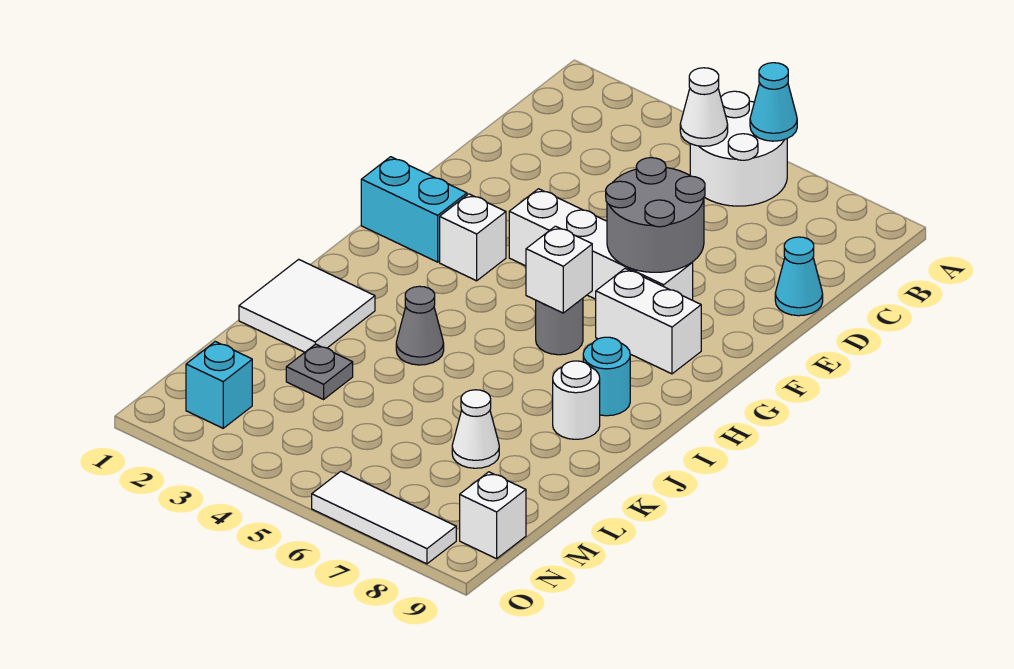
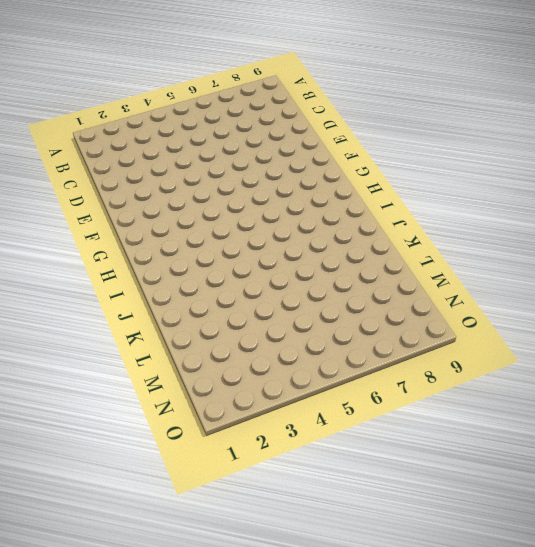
none -> white 2x2 round brick [690,91,787,206]
none -> cyan 1x1 cone [775,237,823,316]
none -> white 1x4 brick [509,189,693,300]

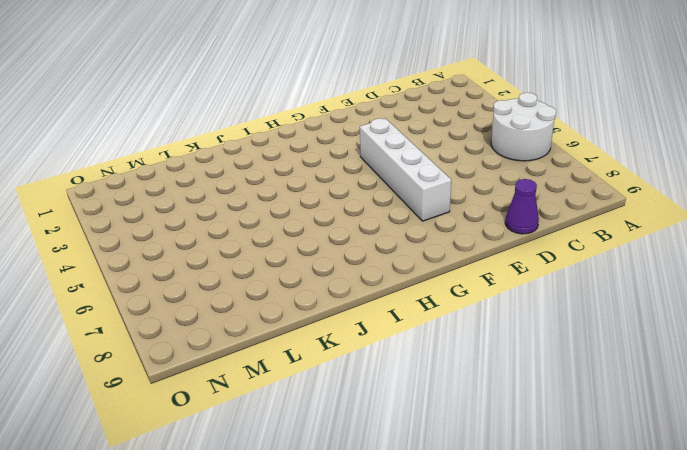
purple 1x1 cone [505,179,539,234] -> cyan 1x1 cone [775,237,823,316]
none -> cyan 1x2 brick [361,157,467,262]
none -> white 1x1 brick [440,194,506,281]
none -> white 1x2 brick [596,269,701,374]

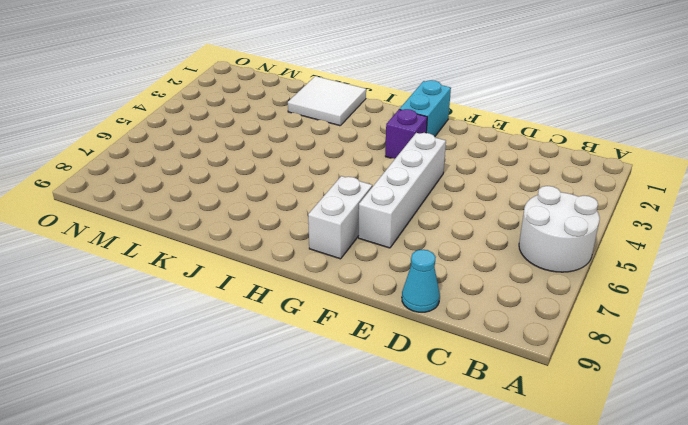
purple 1x1 brick [385,109,427,159] -> white 1x1 brick [440,194,506,281]
none -> grey 1x1 round brick [536,298,583,355]
none -> cyan 1x1 round brick [583,337,630,416]
none -> grey 1x1 cone [396,286,444,365]

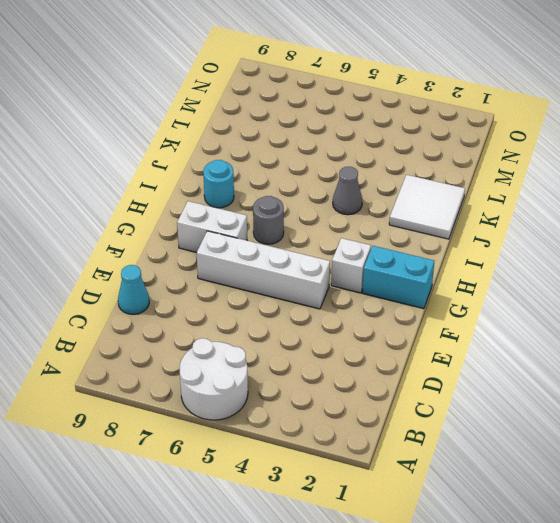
none -> white 1x1 round brick [553,361,600,439]
none -> grey 1x1 plate [286,344,353,399]
none -> white 1x1 cone [452,390,499,468]

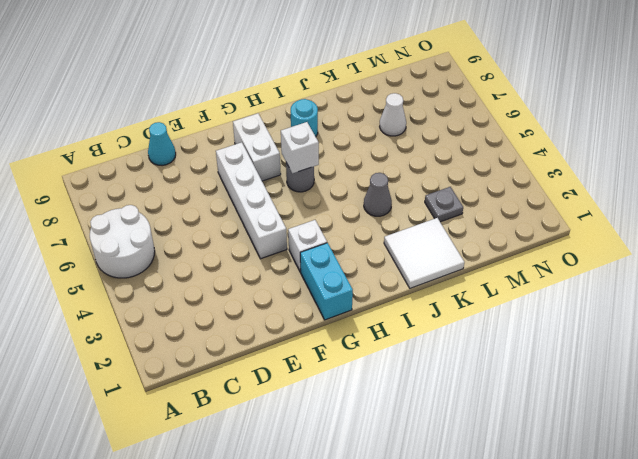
none -> white 1x1 round brick [553,361,600,439]
none -> cyan 1x1 brick [186,342,252,428]
none -> white 1x1 brick [460,472,526,559]

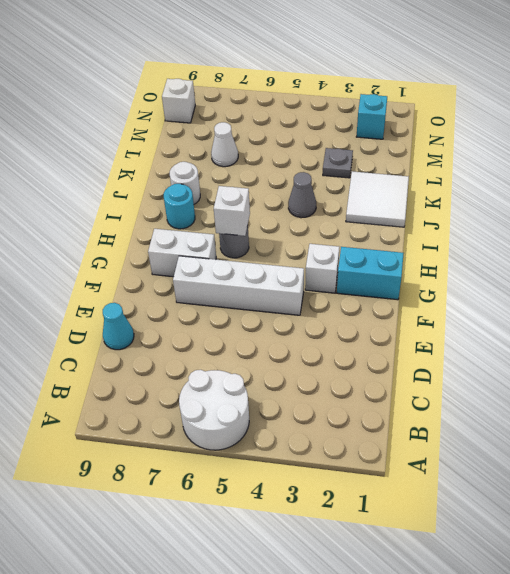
none -> white 1x3 tile [312,471,456,564]
none -> cyan 1x1 cone [750,63,797,141]
none -> white 1x1 cone [680,68,728,146]

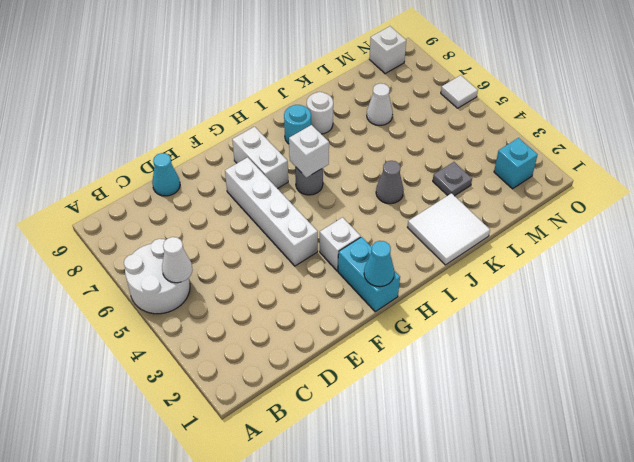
cyan 1x1 cone [364,241,394,287] -> cyan 1x1 cone moved to [750,63,797,141]
white 1x1 tile [441,75,478,108] -> white 1x3 tile [312,471,456,564]
none -> grey 2x2 round brick [606,158,705,272]

